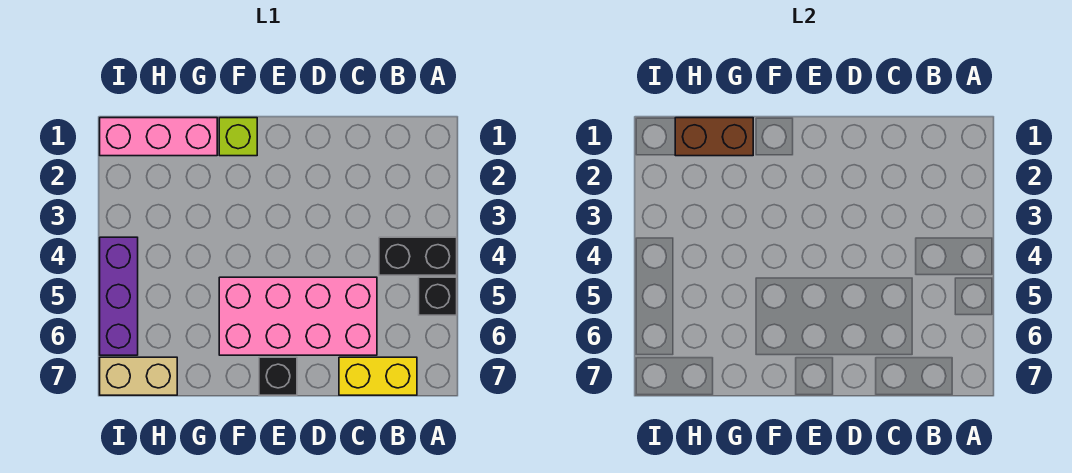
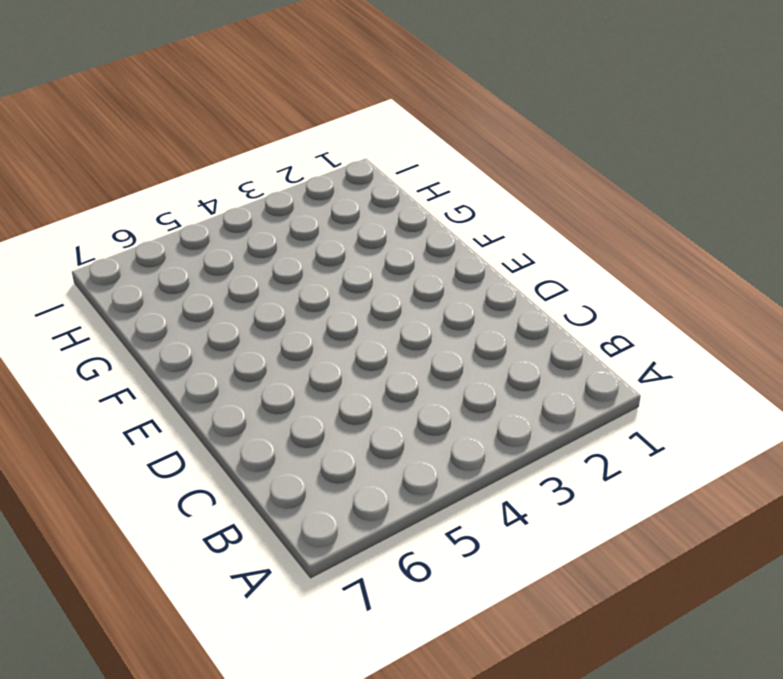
none -> black 1x2 brick [379,237,457,275]
none -> black 1x1 brick [419,277,457,315]

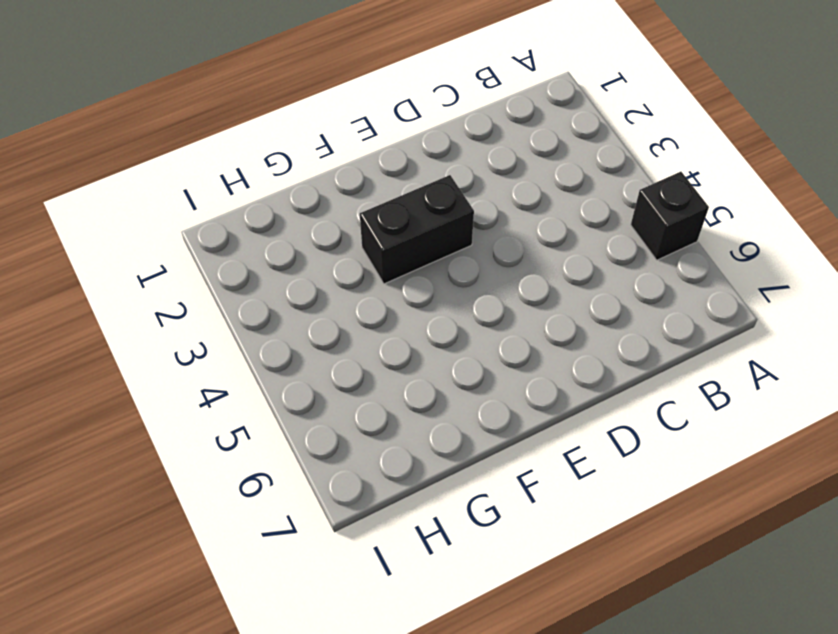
black 1x2 brick [360,175,474,284] -> black 1x2 brick moved to [379,237,457,275]
none -> yellow 1x2 brick [339,357,417,395]
none -> pink 2x4 brick [219,277,377,355]

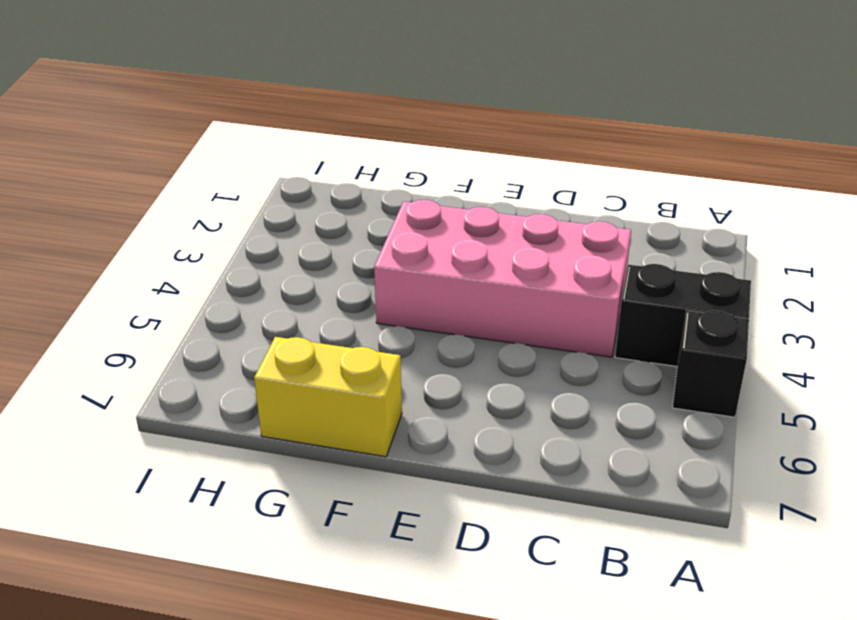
pink 2x4 brick [374,200,631,357] -> pink 2x4 brick moved to [219,277,377,355]
yellow 1x2 brick [254,337,402,457] -> yellow 1x2 brick moved to [339,357,417,395]
none -> black 1x1 brick [259,357,297,395]
none -> lime 1x1 brick [219,118,257,156]

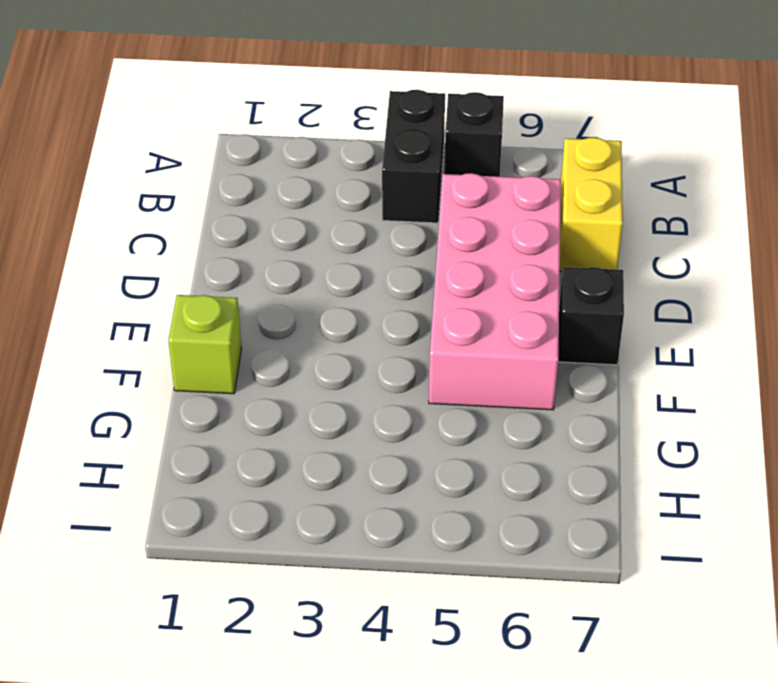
none -> pink 1x3 brick [100,118,217,156]
none -> tan 1x2 brick [100,357,177,395]

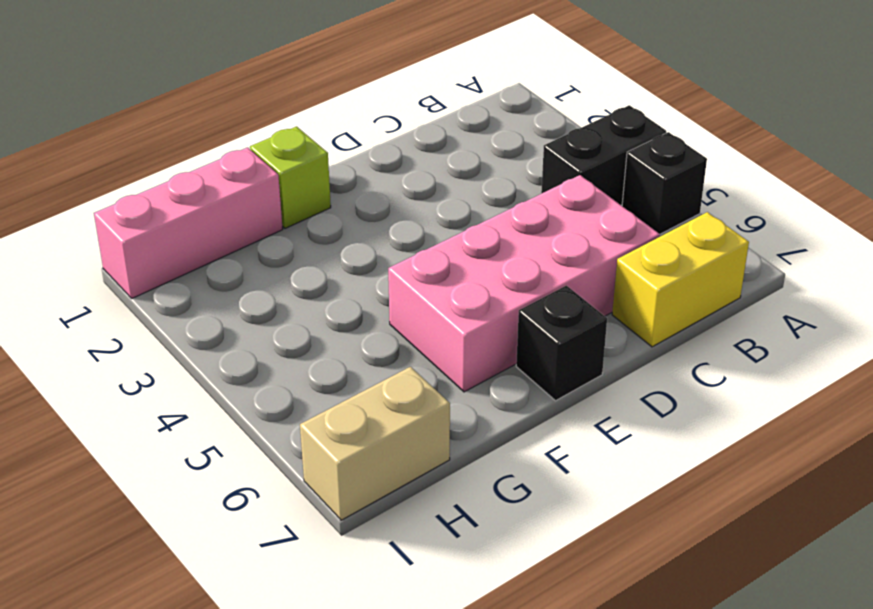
none -> purple 1x3 brick [100,237,138,355]
none -> brown 1x2 brick [675,118,753,156]

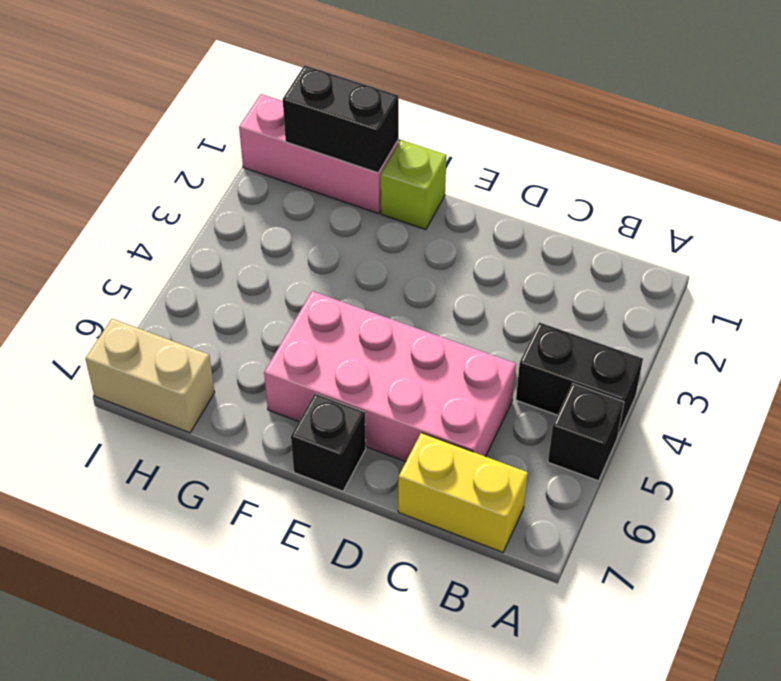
black 1x2 brick [283,65,399,173] -> brown 1x2 brick [675,118,753,156]
none -> purple 1x3 brick [100,237,138,355]

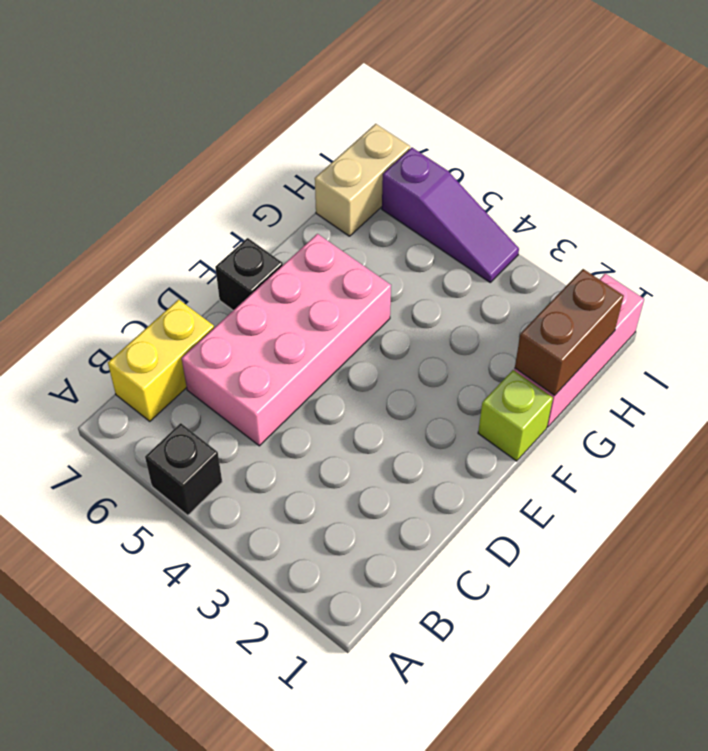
purple 1x3 slope [382,148,519,282] -> purple 1x3 brick [100,237,138,355]
none -> black 1x2 brick [379,237,457,275]

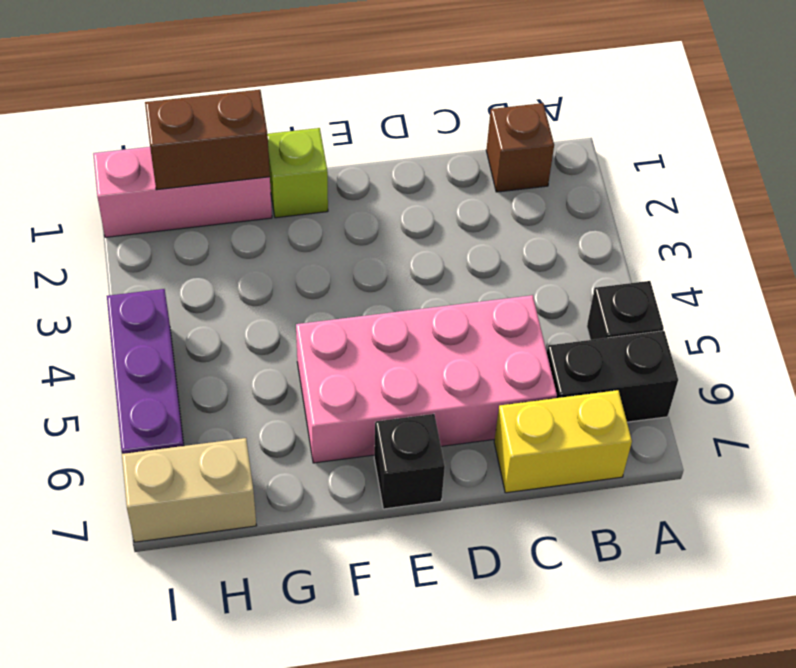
black 1x2 brick [547,331,678,422] -> black 1x2 brick moved to [379,237,457,275]
brown 1x1 brick [486,103,554,192] -> none

